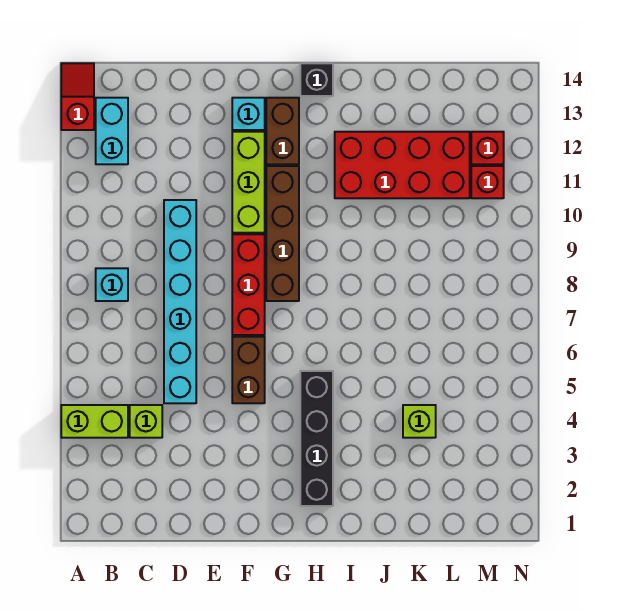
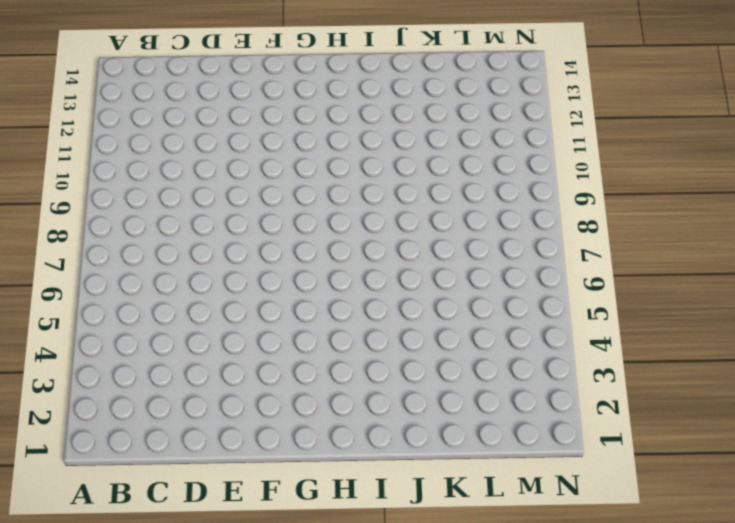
none -> lime 1x2 brick [61,405,128,438]
none -> red 1x2 slope [61,63,94,130]
none -> cyan 1x1 brick [96,268,128,301]

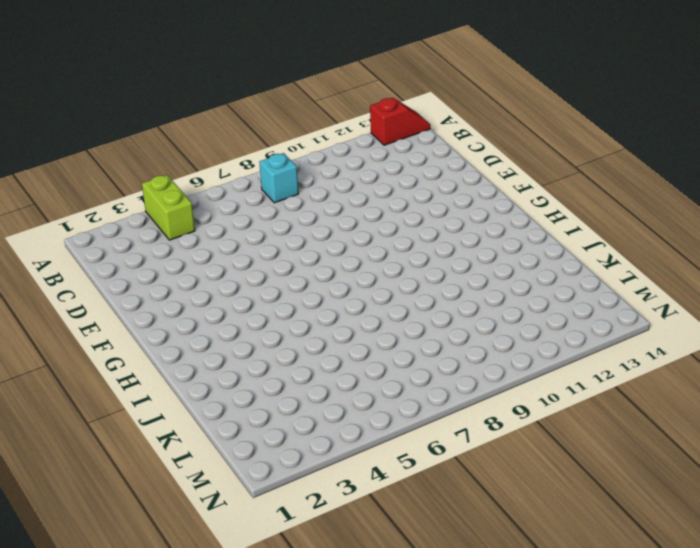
none -> cyan 1x2 brick [96,98,128,164]
none -> lime 1x1 brick [130,405,162,438]
none -> cyan 1x6 brick [164,200,196,403]

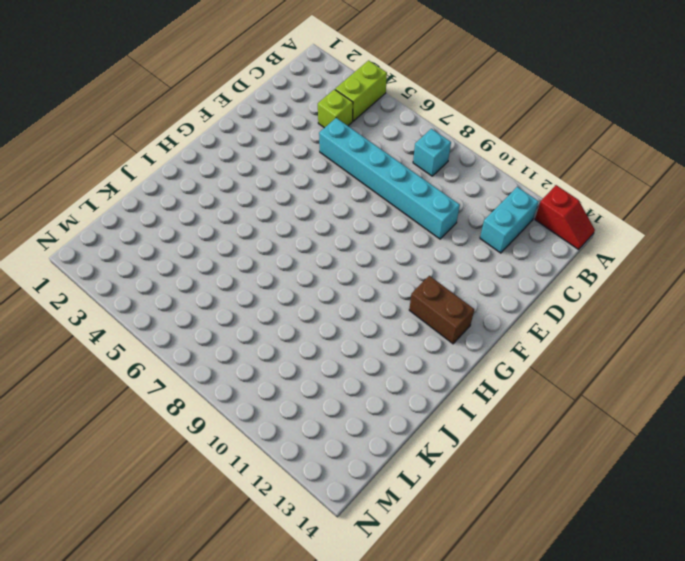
cyan 1x2 brick [480,187,539,253] -> cyan 1x2 brick turned to [96,98,128,164]
none -> brown 1x2 brick [232,337,265,403]
none -> red 1x3 brick [232,234,265,335]
none -> lime 1x3 brick [232,132,265,233]

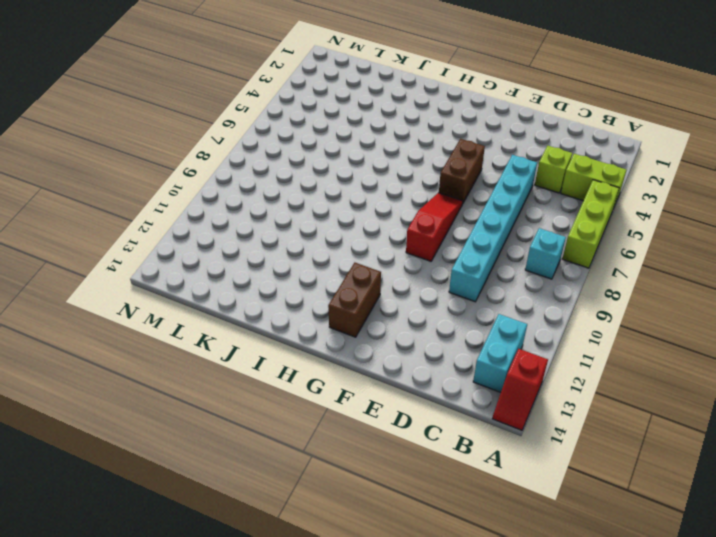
lime 1x3 brick [562,180,619,268] -> lime 1x3 brick moved to [232,132,265,233]
red 1x3 slope [406,193,463,261] -> red 1x3 brick [232,234,265,335]
none -> cyan 1x1 brick [232,98,265,130]
none -> brown 1x4 brick [266,166,299,301]
none -> black 1x4 brick [300,371,333,506]

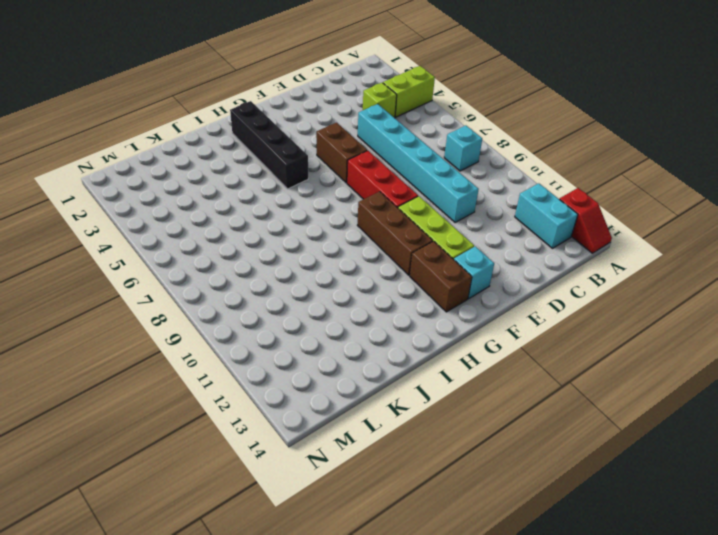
brown 1x3 brick [357,191,433,275] -> brown 1x4 brick [266,166,299,301]
none -> black 1x1 brick [300,63,333,96]
none -> red 2x4 brick [335,132,470,198]
none -> lime 1x1 brick [403,405,436,438]

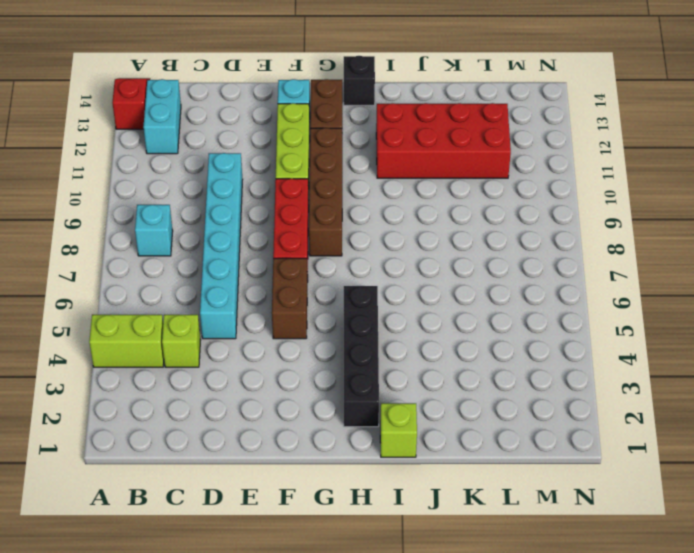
lime 1x1 brick [380,403,417,457] -> lime 1x1 brick moved to [403,405,436,438]
none -> red 1x1 brick [471,166,504,198]
none -> red 1x1 brick [471,132,504,164]

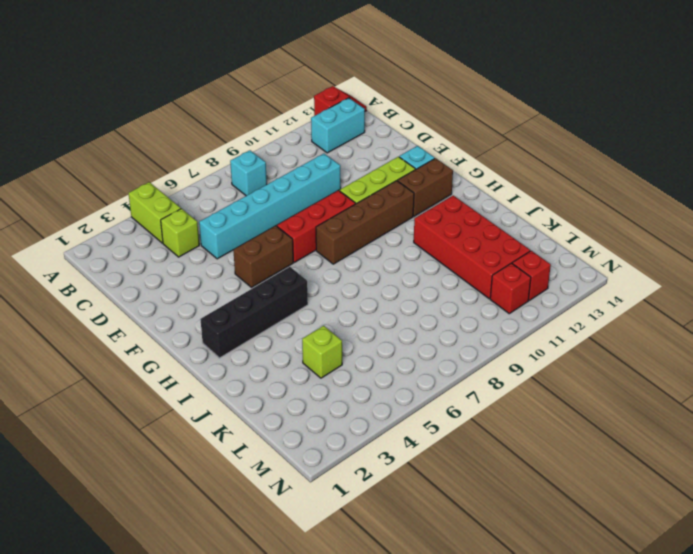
none -> black 1x1 brick [300,63,333,96]

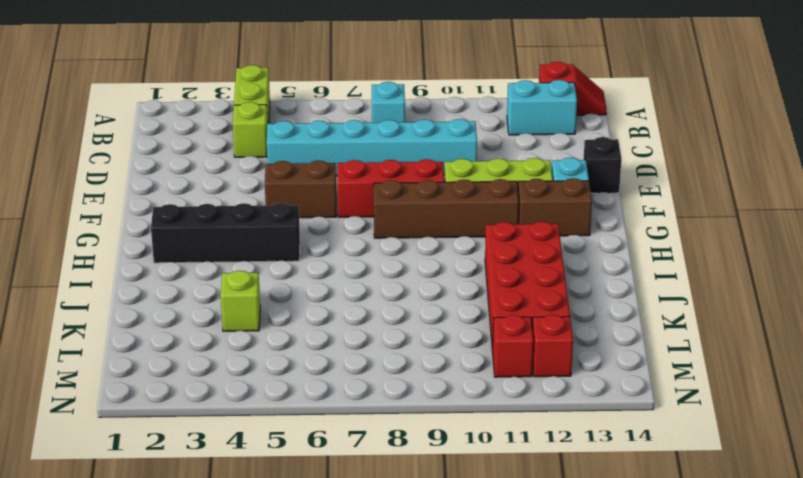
black 1x1 brick [584,137,621,193] -> black 1x1 brick moved to [300,63,333,96]

